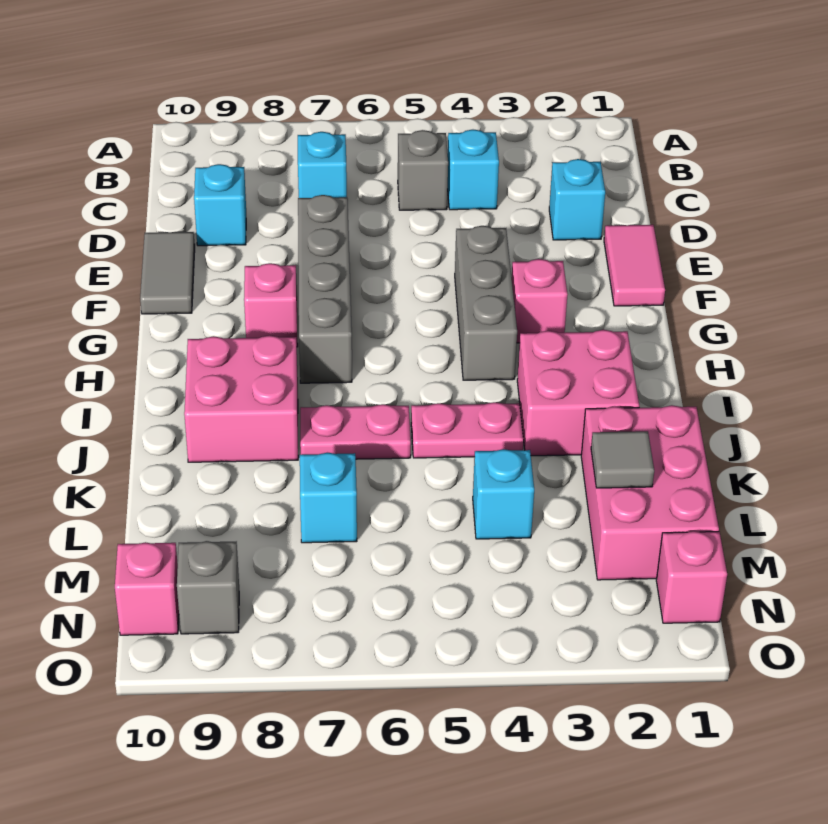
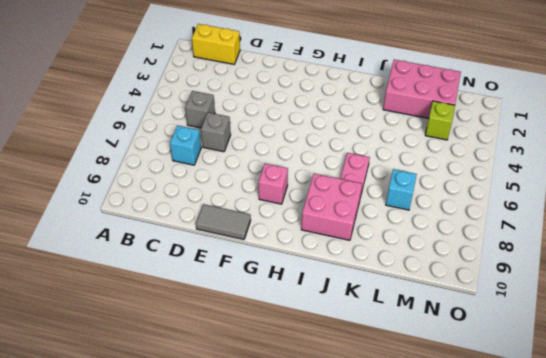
yellow 1x2 brick [192,24,240,64] -> none
grey 1x1 brick [201,113,231,152] -> grey 1x1 brick moved to [177,541,239,634]
lime 1x1 brick [425,101,455,140] -> none
none -> cyan 1x1 brick [448,130,499,210]
none -> cyan 1x1 brick [549,159,605,240]
none -> cyan 1x1 brick [194,164,246,246]

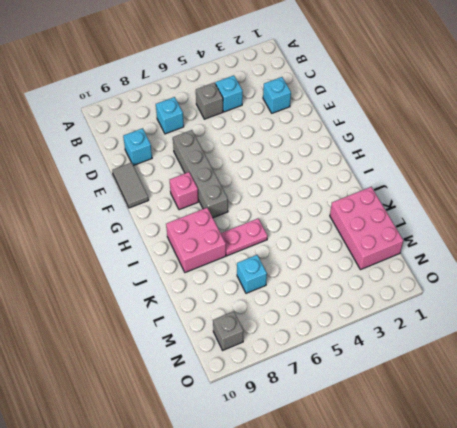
none -> pink 1x2 tile [604,225,665,306]
none -> grey 1x3 brick [455,226,517,380]
none -> pink 1x1 brick [512,259,568,343]

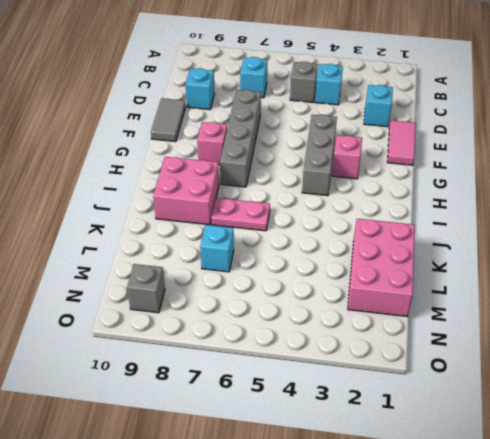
none -> pink 2x2 brick [517,330,639,456]
none -> pink 1x2 plate [411,402,524,458]
none -> cyan 1x1 brick [473,449,534,539]

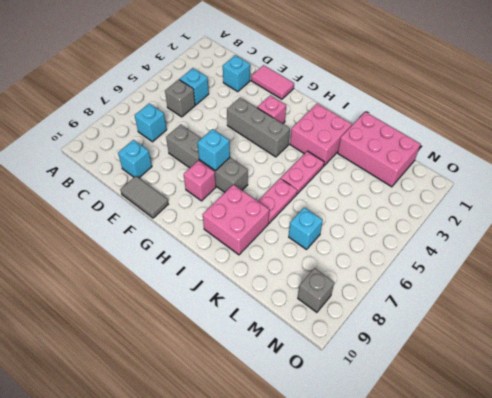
cyan 1x1 brick [197,129,230,171] -> cyan 1x1 brick moved to [473,449,534,539]
none -> pink 1x1 brick [656,531,727,623]
none -> pink 1x1 brick [115,542,179,635]
none -> grey 1x1 tile [591,431,654,488]

